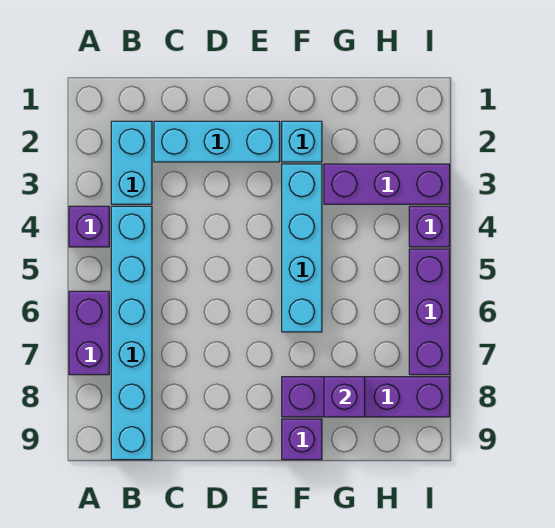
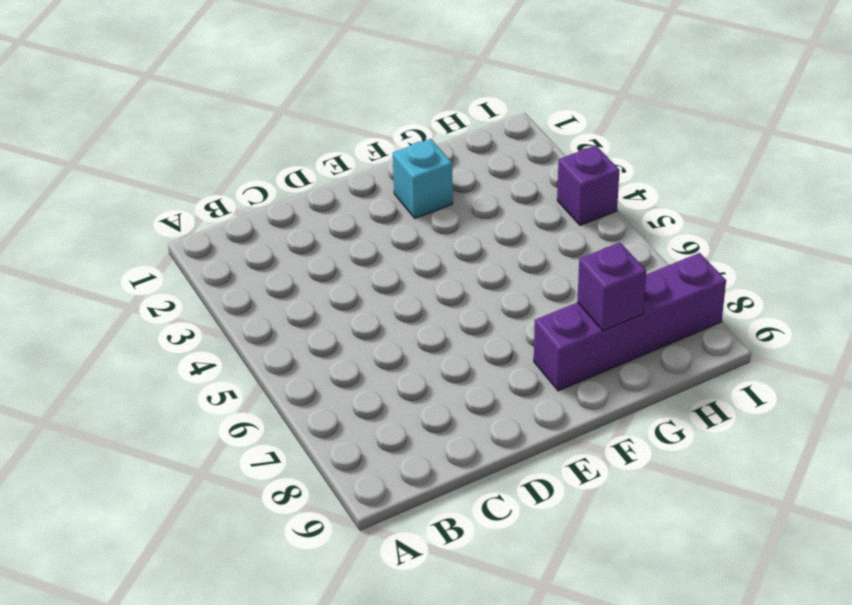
none -> purple 1x1 brick [69,206,109,247]
none -> purple 1x2 brick [69,291,109,375]
none -> cyan 1x2 brick [111,121,152,204]

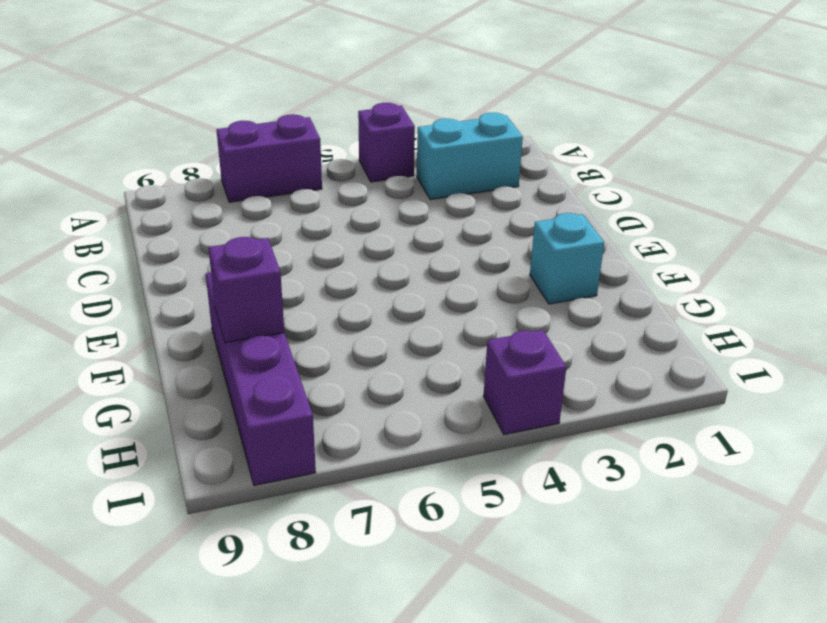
none -> cyan 1x6 brick [111,206,152,460]
none -> cyan 1x3 brick [154,121,280,162]
none -> cyan 1x4 brick [282,164,322,332]

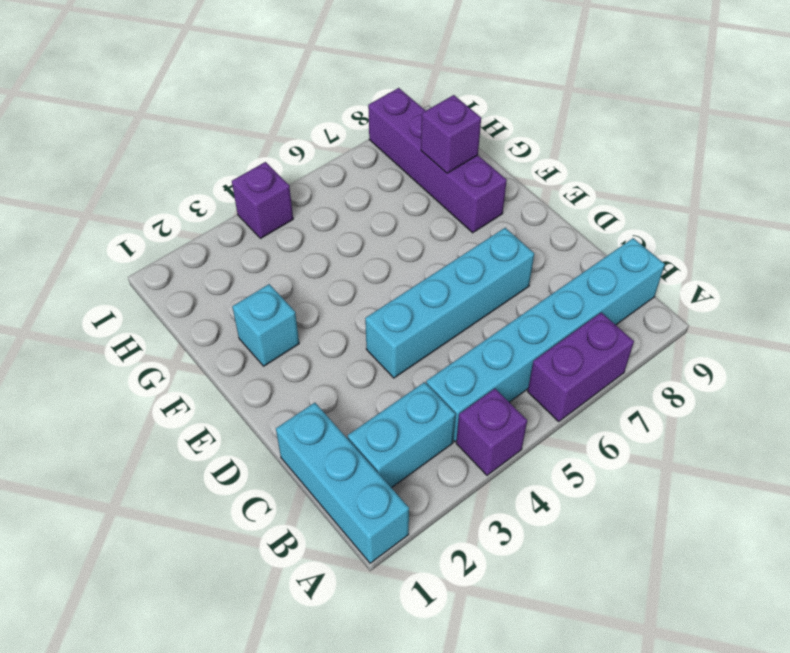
cyan 1x3 brick [276,403,409,563] -> cyan 1x3 brick moved to [154,121,280,162]
cyan 1x4 brick [365,228,534,378] -> cyan 1x4 brick moved to [282,164,322,332]
none -> purple 1x1 brick [282,419,322,460]
none -> purple 1x3 brick [324,164,450,204]
none -> purple 1x3 brick [409,249,450,375]

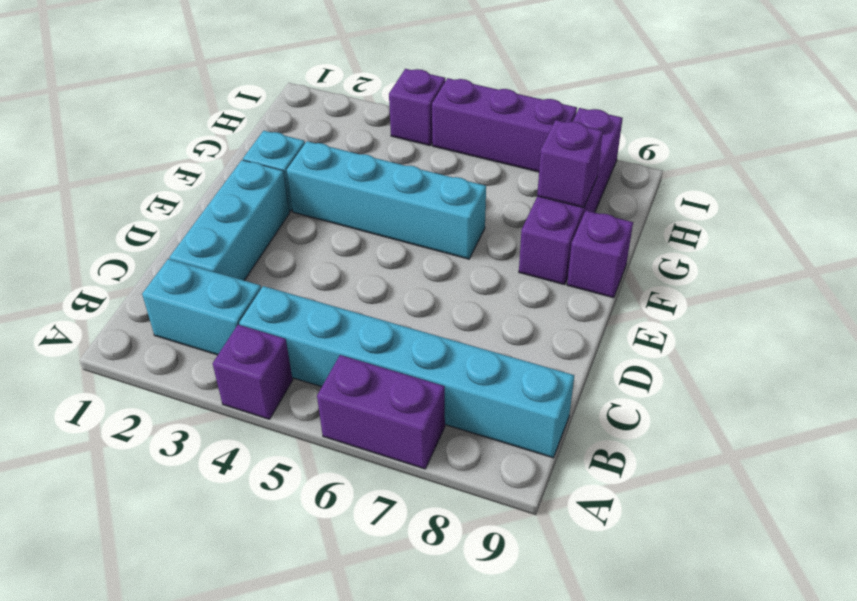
none -> purple 1x3 brick [324,164,450,204]

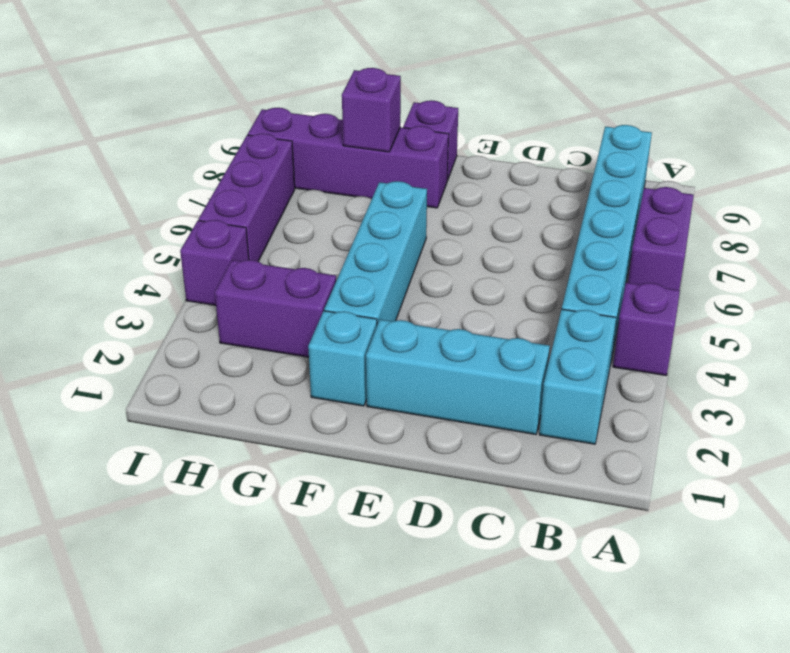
purple 1x2 brick [215,260,336,357] -> purple 1x3 brick [324,164,450,204]

